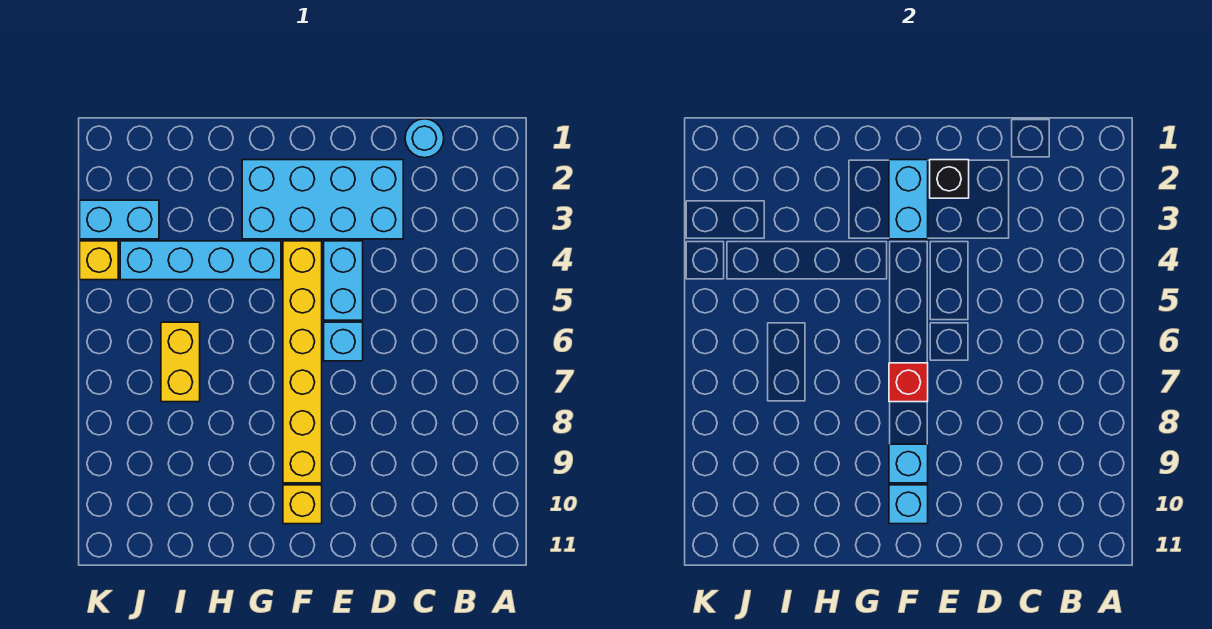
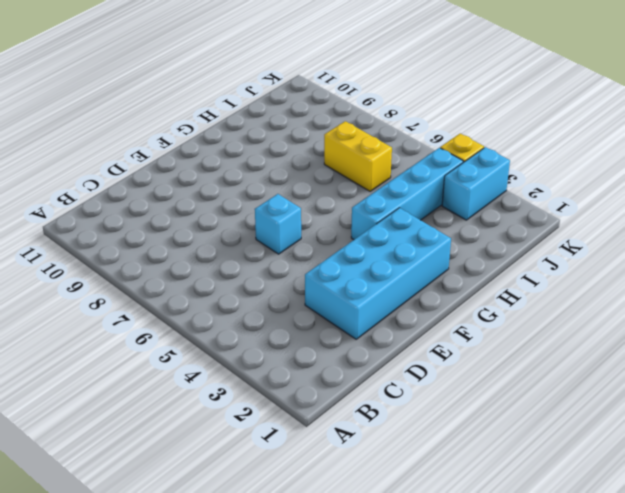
none -> cyan 1x1 round brick [405,119,444,158]
none -> cyan 1x2 brick [324,241,363,320]
none -> yellow 1x6 brick [283,241,322,483]

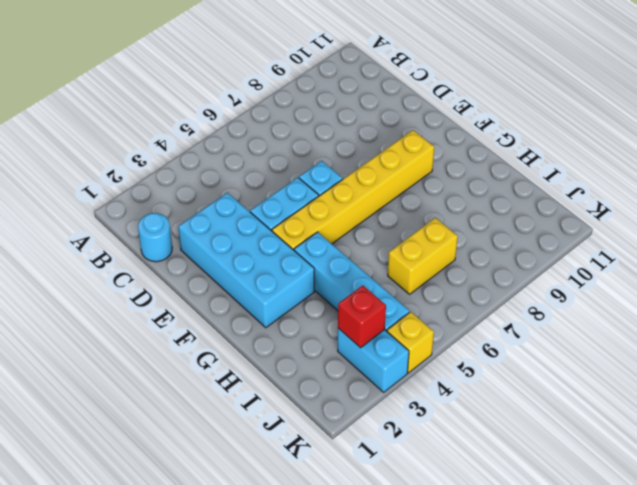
red 1x1 brick [338,285,386,348] -> red 1x1 brick moved to [889,363,928,402]
none -> yellow 1x1 brick [283,485,322,524]
none -> black 1x1 brick [930,160,969,198]
none -> cyan 1x2 brick [889,160,928,239]

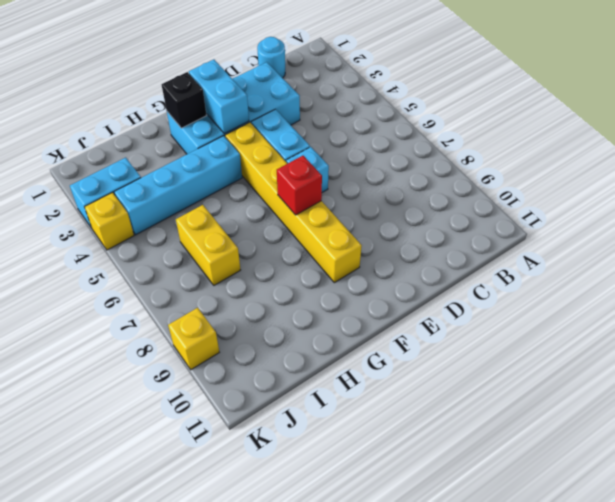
black 1x1 brick [162,72,207,128] -> black 1x1 brick moved to [930,160,969,198]
yellow 1x1 brick [168,308,219,370] -> yellow 1x1 brick moved to [283,485,322,524]
none -> cyan 1x1 brick [889,444,928,483]
none -> cyan 1x1 brick [889,485,928,524]

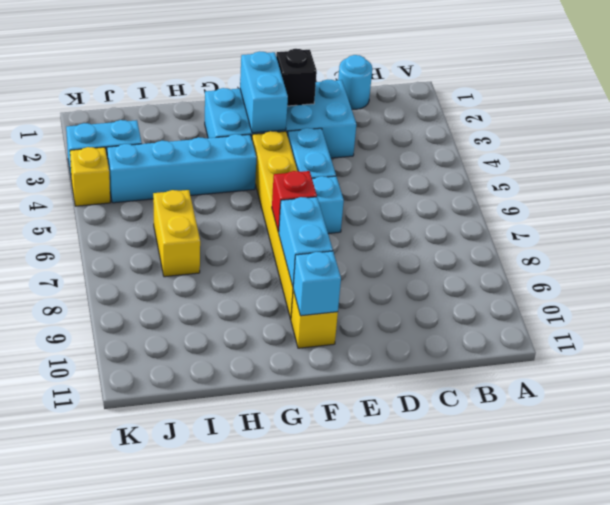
cyan 1x2 brick [278,197,333,286] -> cyan 1x1 brick [889,444,928,483]

